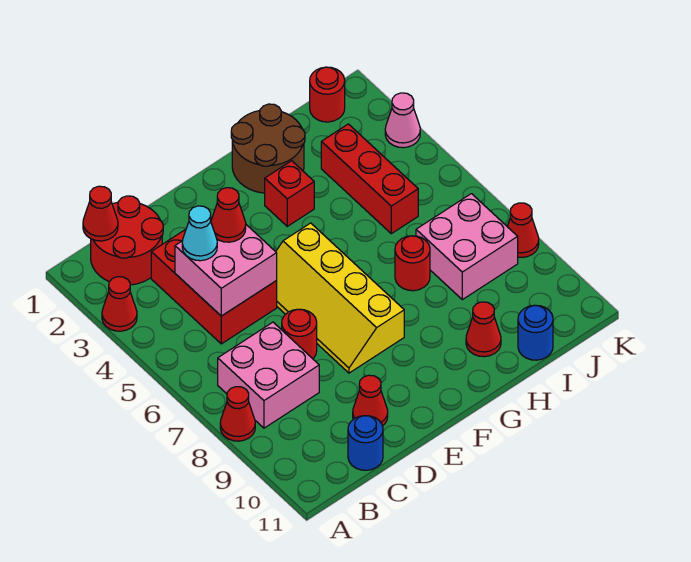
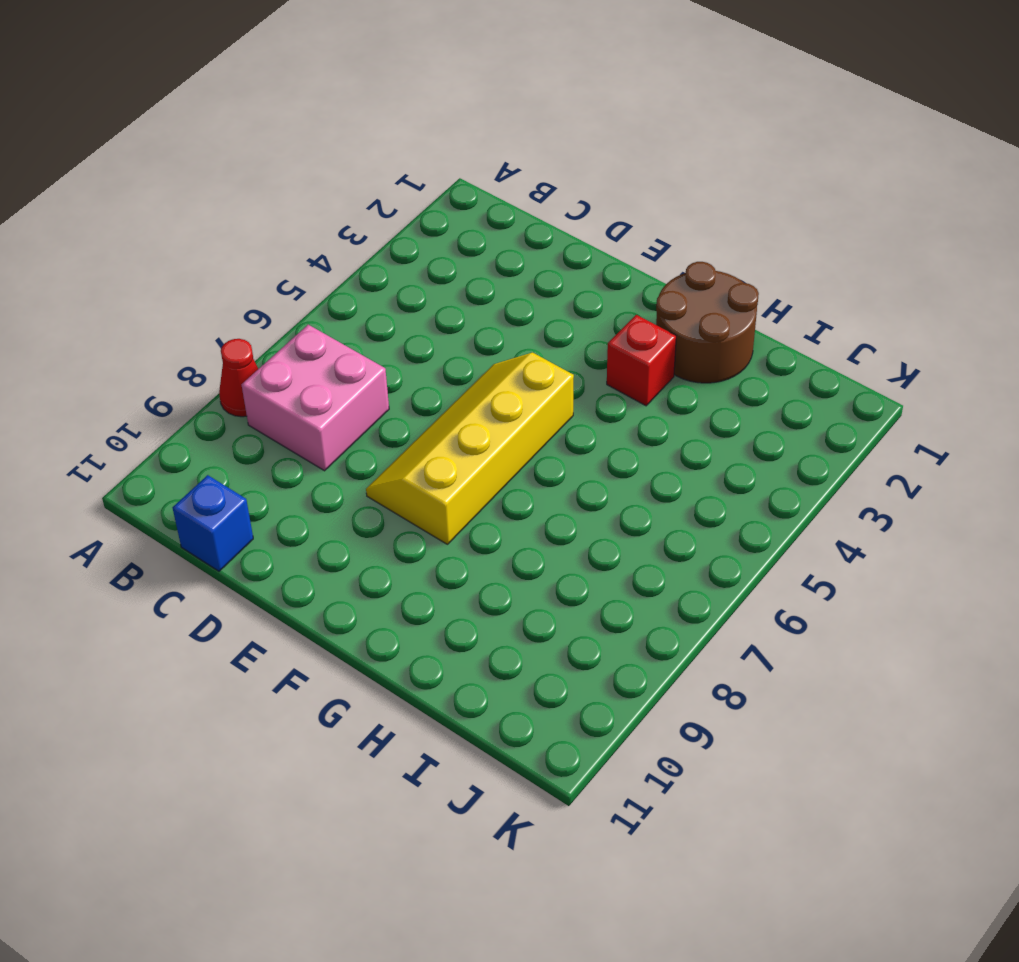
blue 1x1 brick [173,475,253,571] -> blue 1x1 round brick [348,416,383,470]
none -> red 1x1 cone [102,277,137,331]
none -> red 2x2 round brick [91,196,163,285]
none -> red 2x3 brick [151,220,277,344]

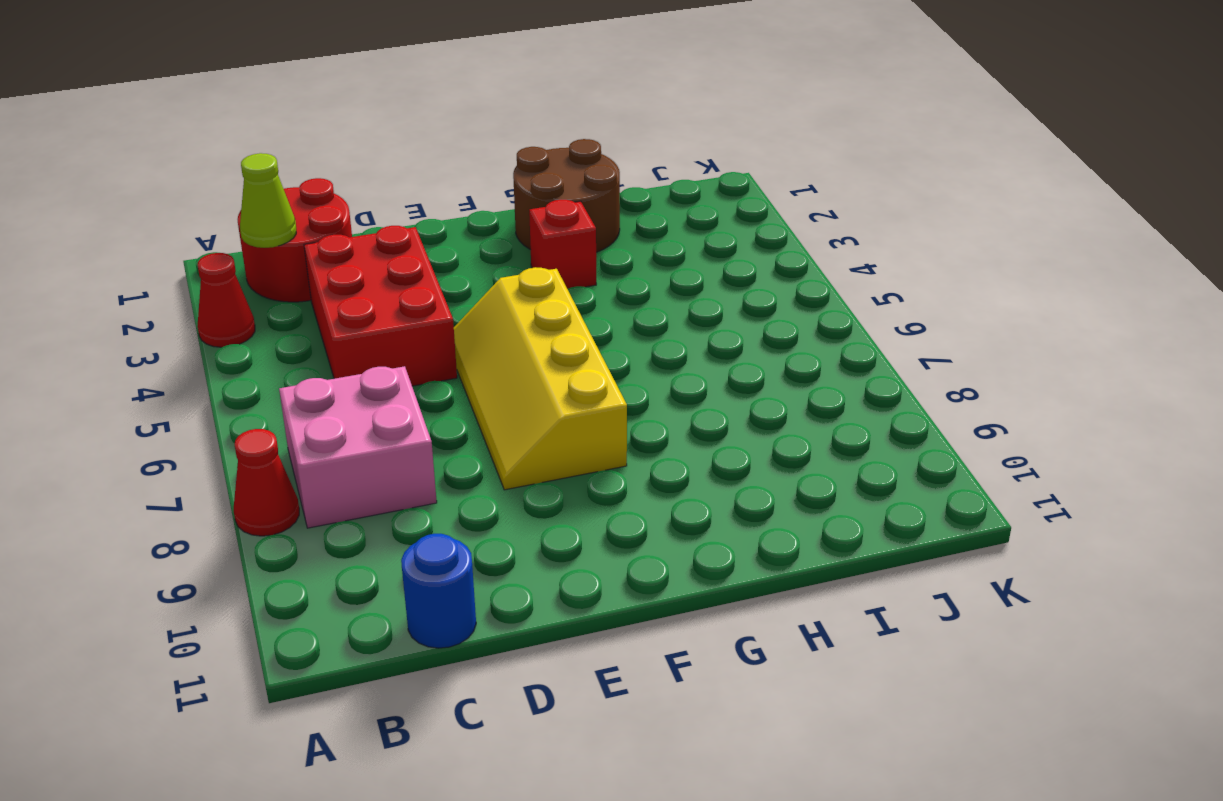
lime 1x1 cone [240,153,296,248] -> none
none -> red 1x1 round brick [282,309,317,359]
none -> red 1x1 cone [353,375,388,426]
none -> red 1x1 round brick [395,236,430,291]

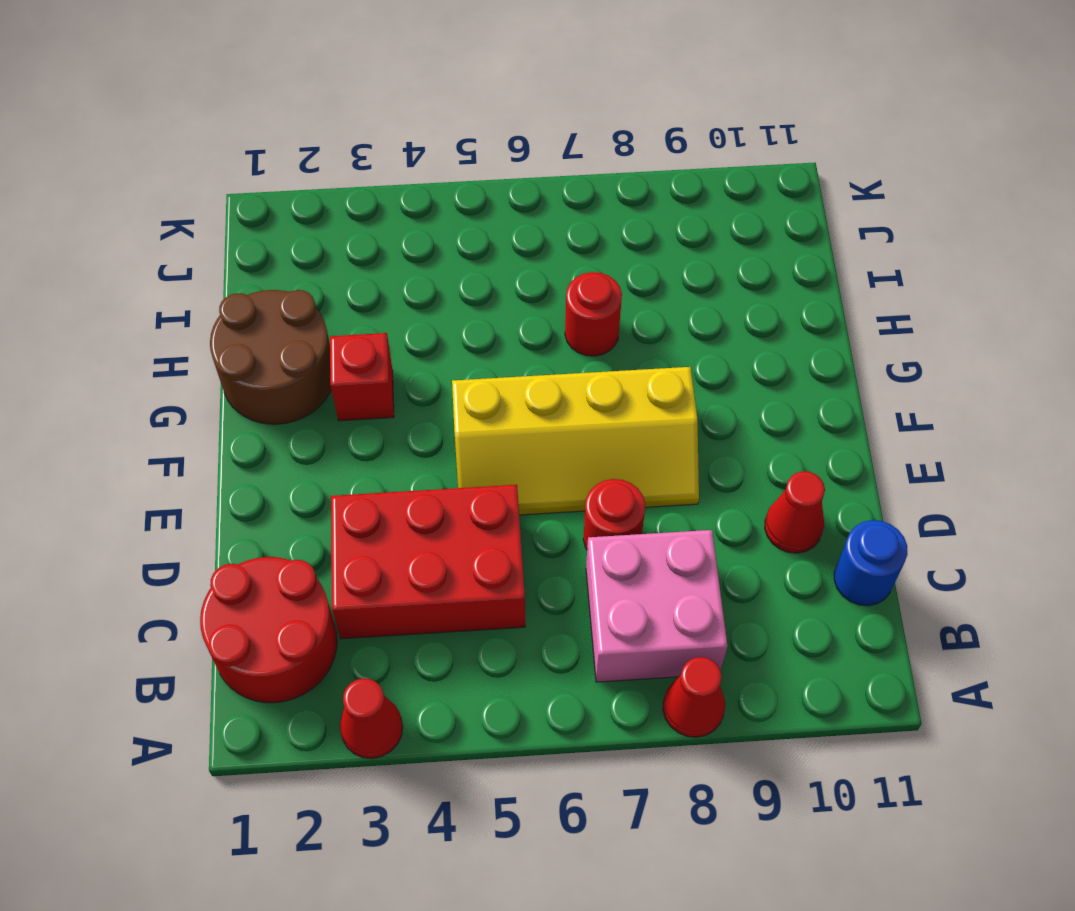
none -> red 1x1 cone [466,302,501,357]
none -> red 1x3 brick [321,124,418,234]
none -> pink 2x2 brick [416,194,518,300]

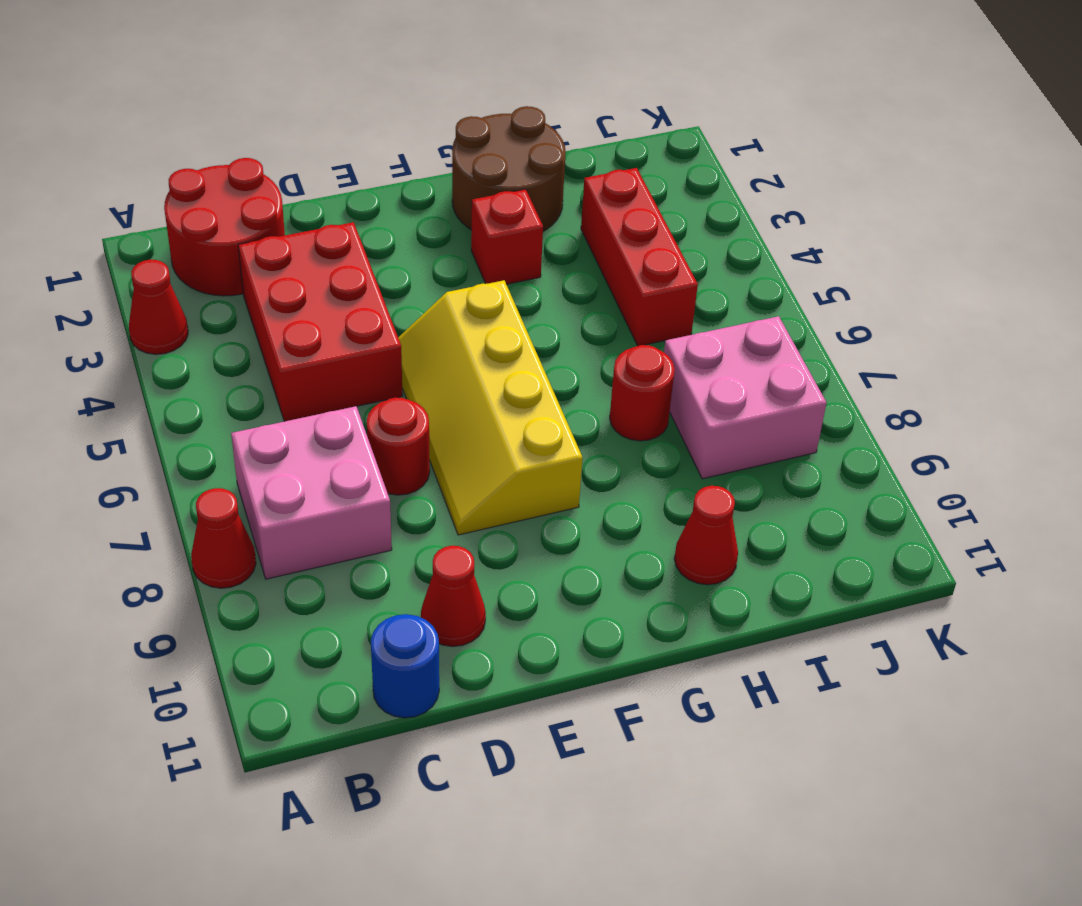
none -> blue 1x1 round brick [518,305,553,360]
none -> red 1x1 round brick [310,67,345,122]
none -> pink 1x1 cone [385,93,420,148]

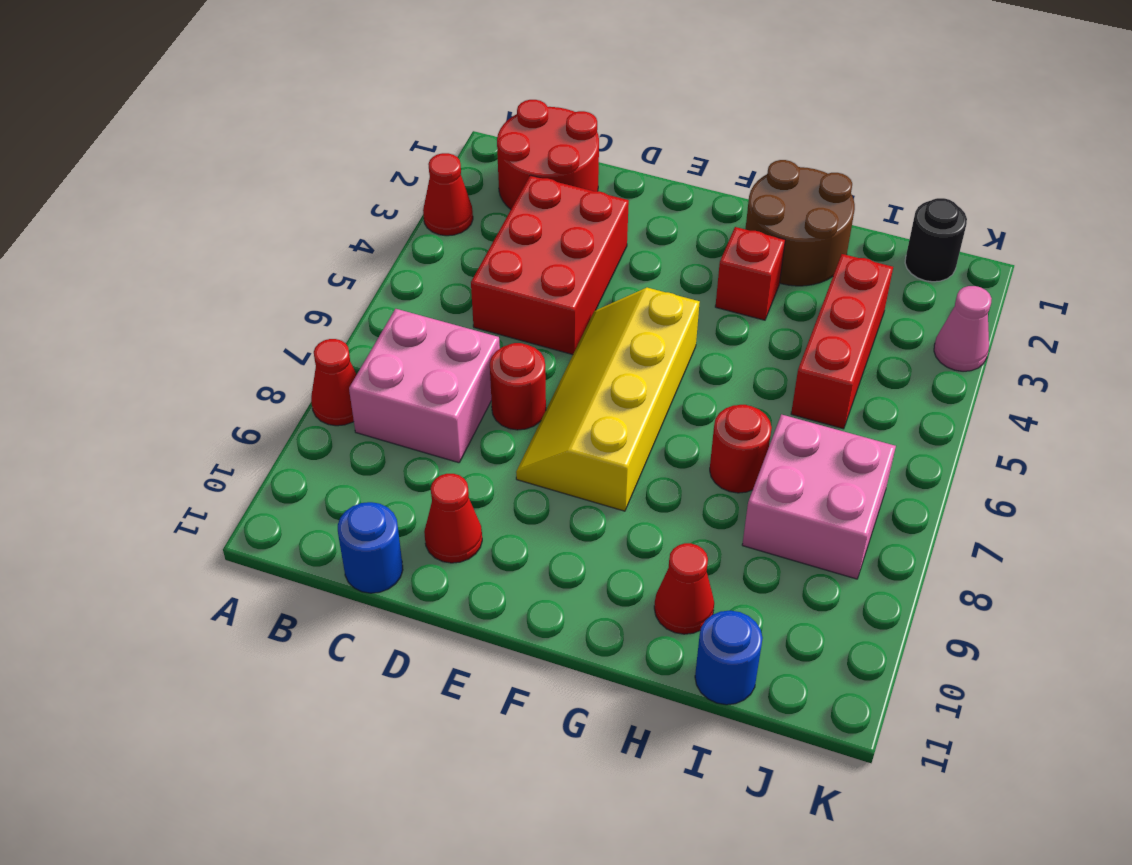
black 1x1 round brick [905,198,967,282] -> red 1x1 round brick [310,67,345,122]
none -> red 1x1 cone [507,203,539,258]
none -> red 1x1 cone [83,186,118,241]
none -> pink 2x2 brick [175,225,277,316]

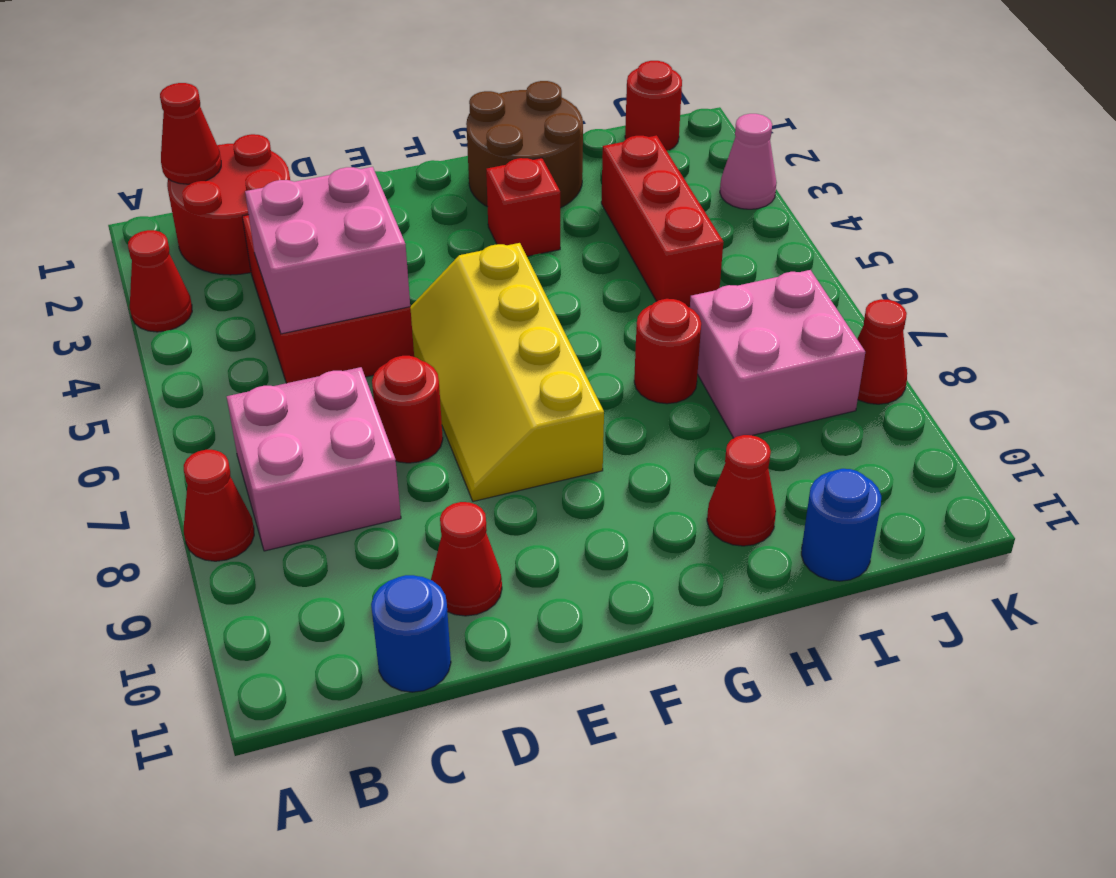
none -> cyan 1x1 cone [182,206,217,261]
none -> red 1x1 cone [211,188,246,242]

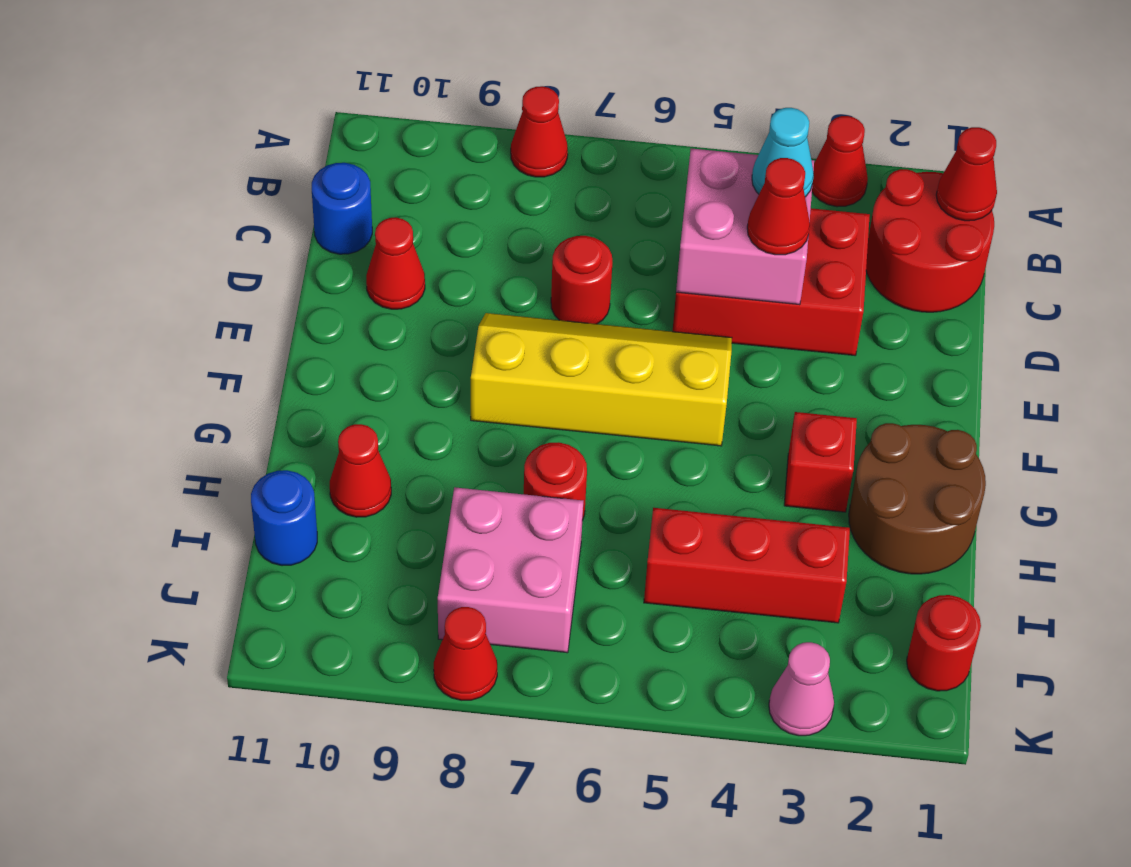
none -> pink 2x2 brick [218,322,319,428]

